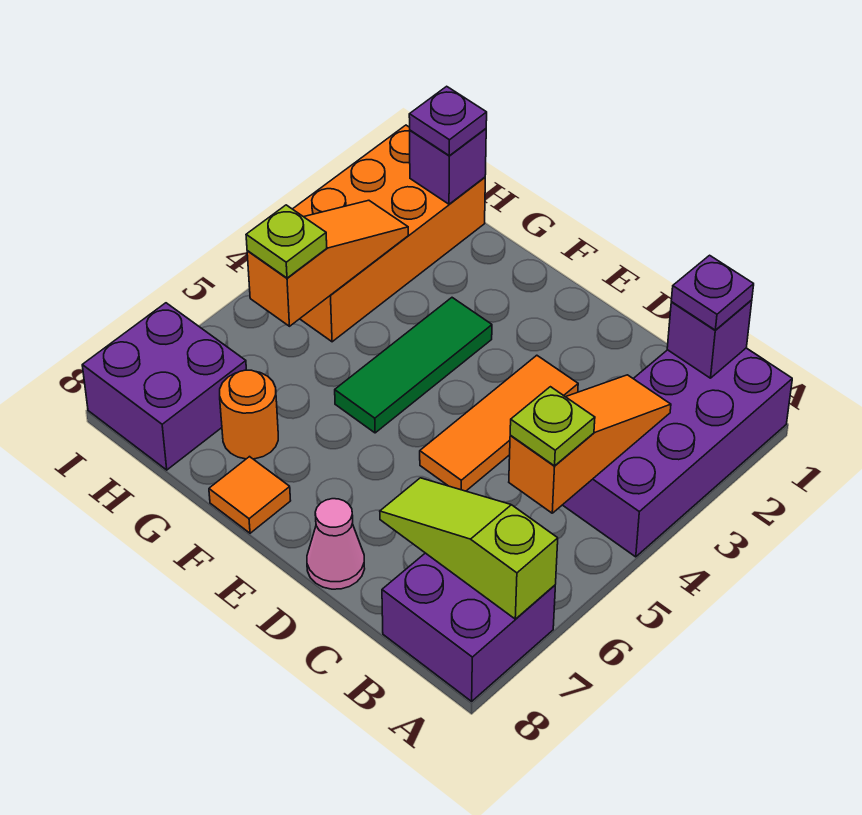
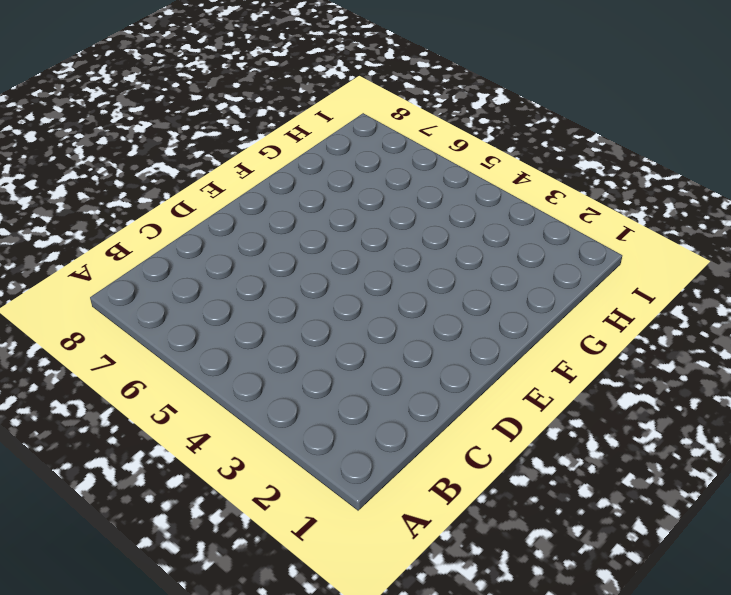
none -> purple 2x4 brick [563,348,792,557]
none -> purple 2x2 brick [382,553,555,701]
none -> orange 1x3 tile [420,355,578,491]

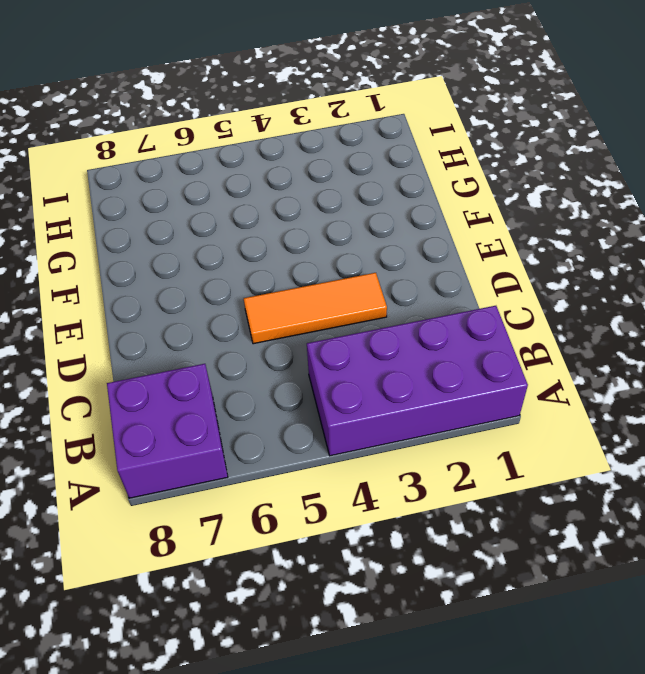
none -> pink 1x1 cone [307,499,365,589]
none -> green 1x3 tile [335,298,492,433]
none -> orange 1x1 tile [209,457,291,533]

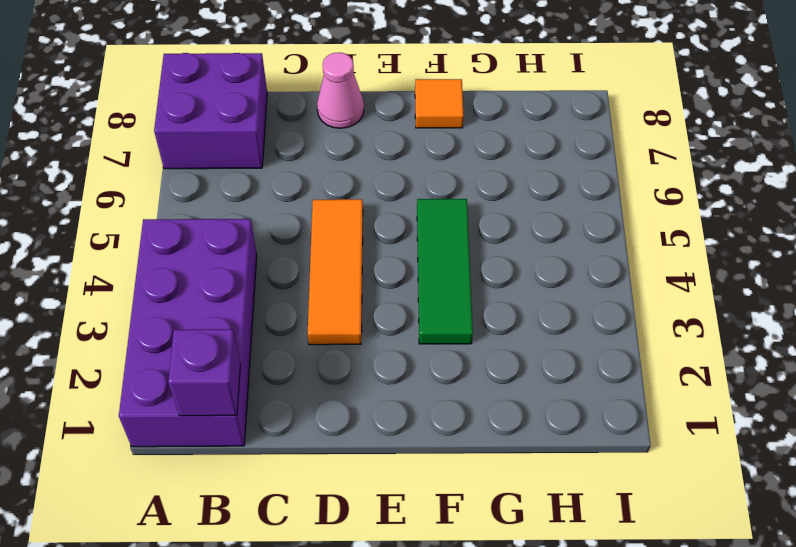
none -> orange 1x1 round brick [220,370,278,459]
none -> orange 2x4 brick [293,125,485,342]
none -> purple 2x2 brick [82,303,246,470]

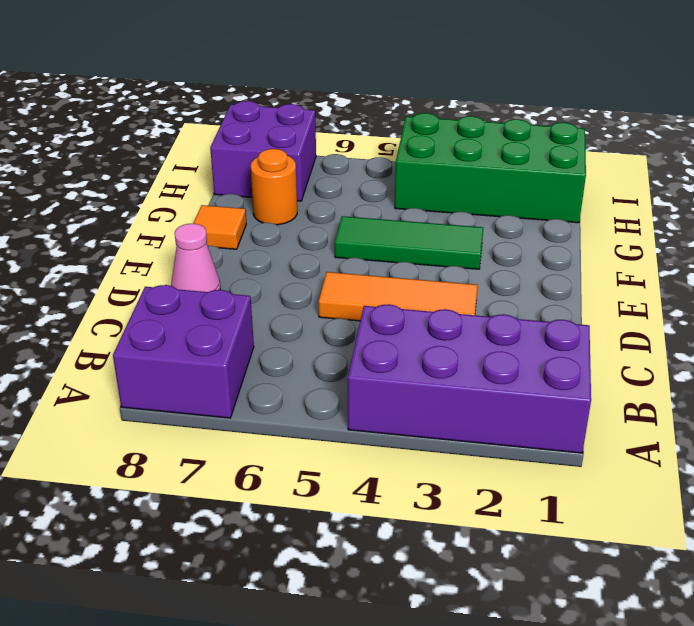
green 2x4 brick [395,113,586,223] -> orange 2x4 brick [293,125,485,342]
none -> lime 1x3 slope [380,478,558,619]
none -> purple 1x1 brick [667,300,752,378]
none -> orange 1x3 slope [509,375,671,513]

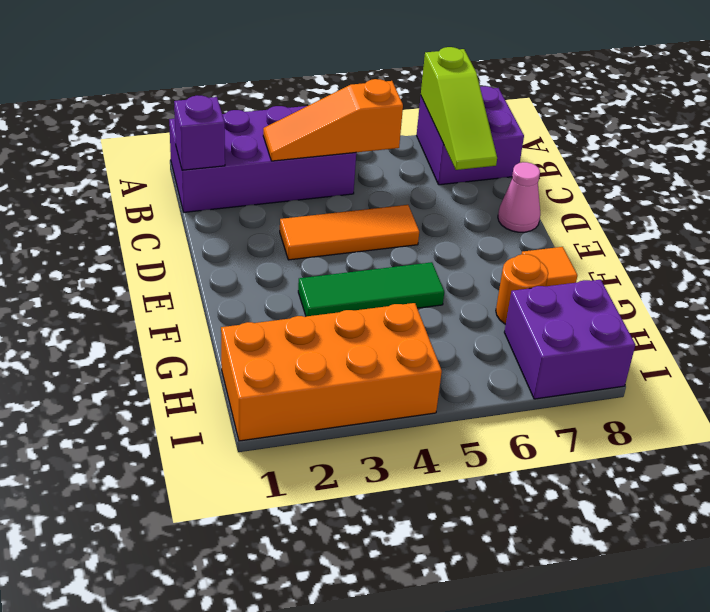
none -> purple 1x1 brick [410,129,486,204]
none -> orange 1x3 slope [247,200,408,326]
none -> purple 1x1 plate [671,255,754,330]

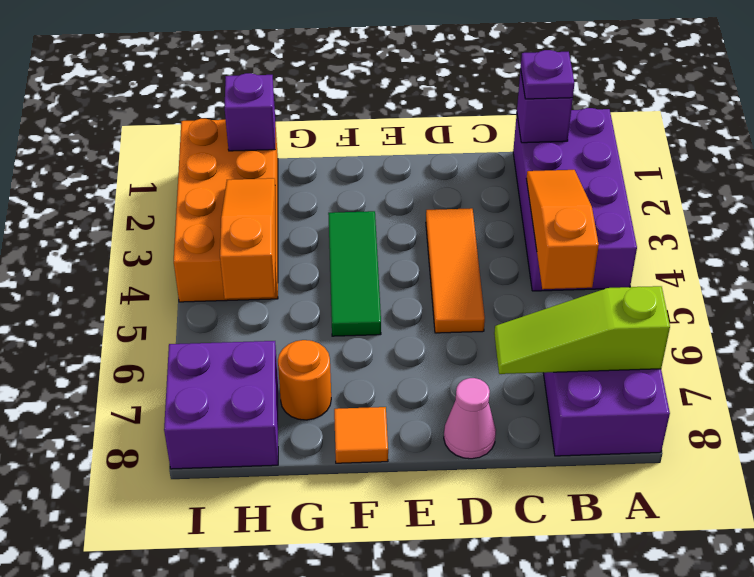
none -> lime 1x1 plate [510,387,595,466]
none -> purple 1x1 plate [409,86,487,156]
none -> lime 1x1 plate [246,205,327,278]

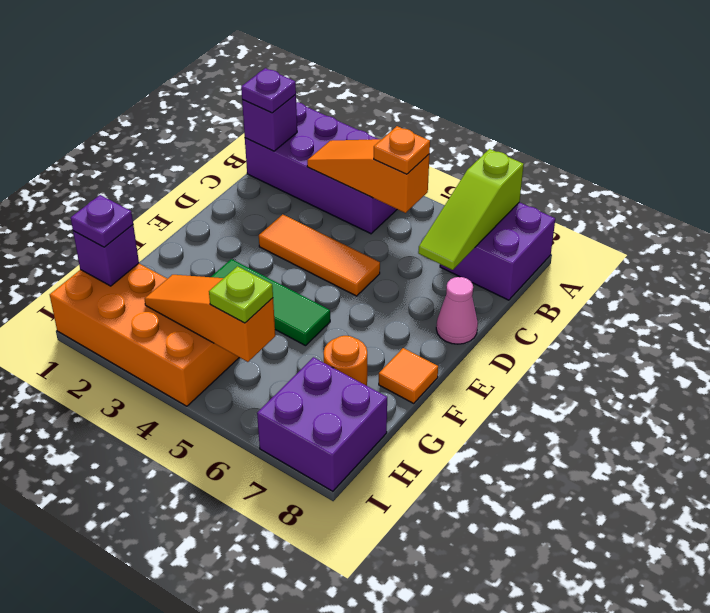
orange 1x1 plate [374,126,430,174] -> lime 1x1 plate [510,387,595,466]

